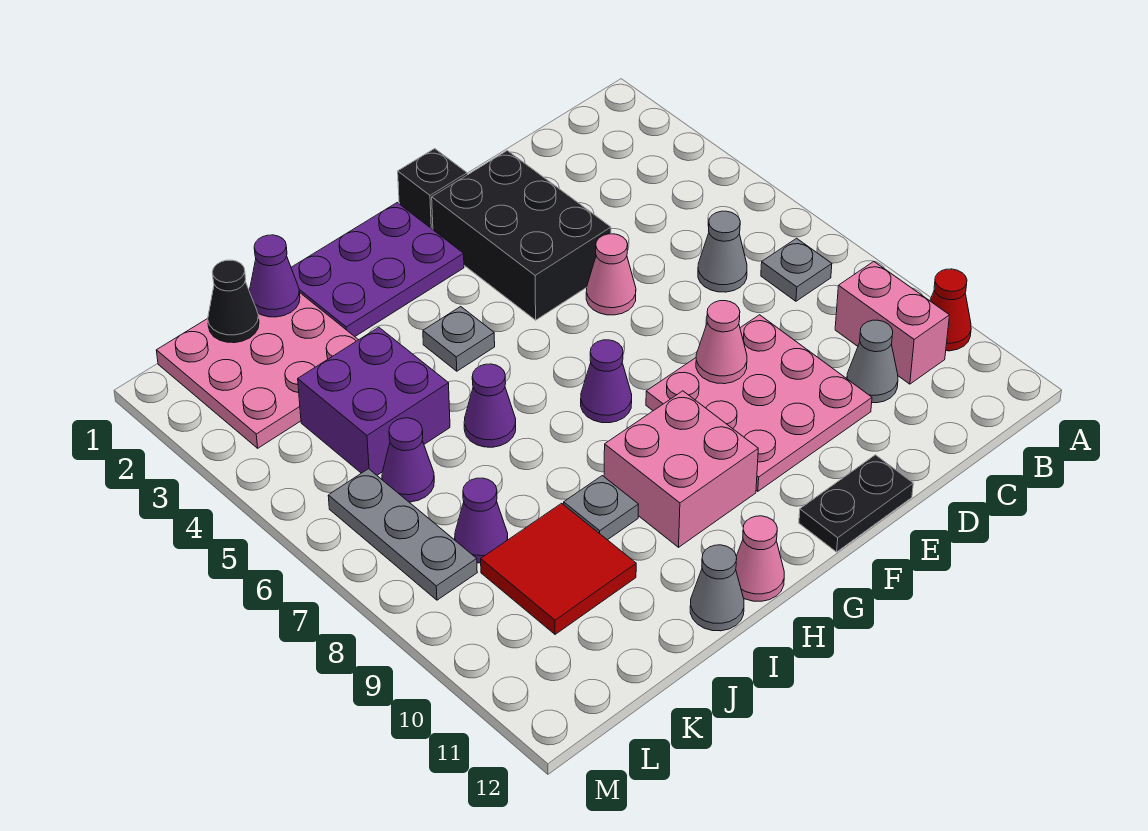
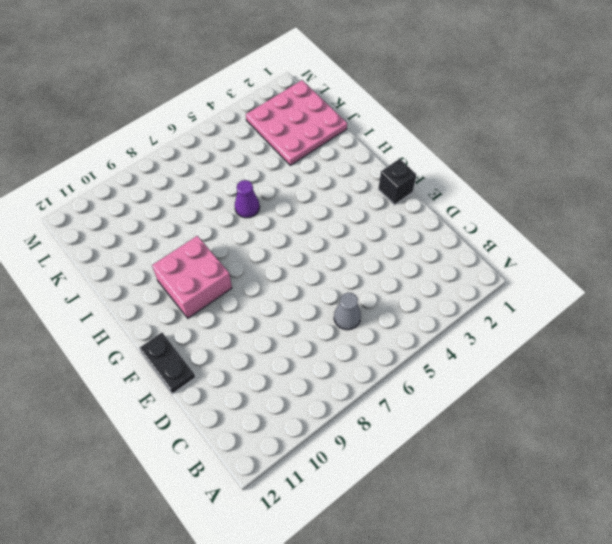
none -> red 1x1 cone [930,269,971,351]
none -> grey 1x1 plate [761,238,832,301]
none -> pink 1x2 brick [835,261,950,384]

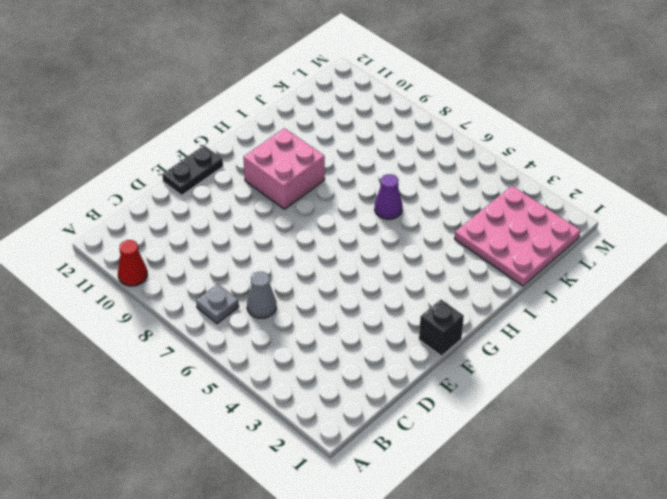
none -> pink 1x2 brick [835,261,950,384]
none -> grey 1x1 cone [847,320,898,403]
none -> pink 3x3 plate [646,315,872,491]

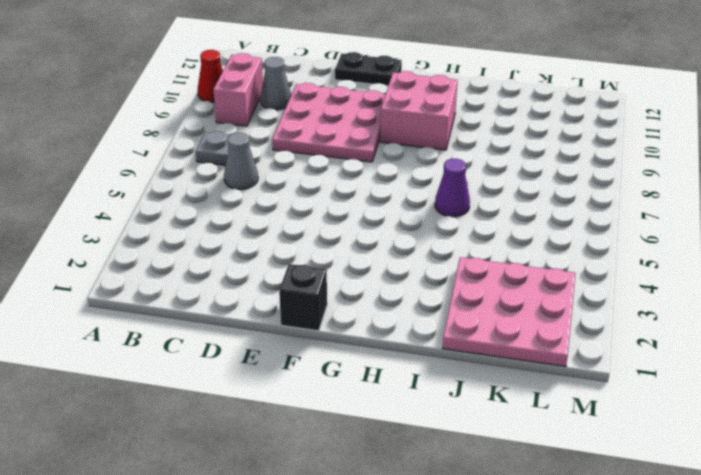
none -> black 2x3 brick [432,151,611,320]
none -> pink 1x1 cone [586,234,636,315]
none -> purple 2x3 plate [291,203,464,336]

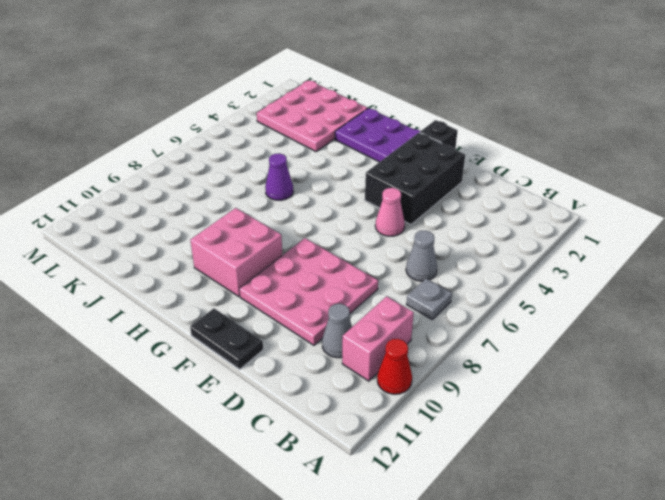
none -> purple 1x1 cone [581,340,632,423]
none -> grey 1x1 plate [423,307,495,371]
none -> pink 1x1 cone [736,516,784,601]

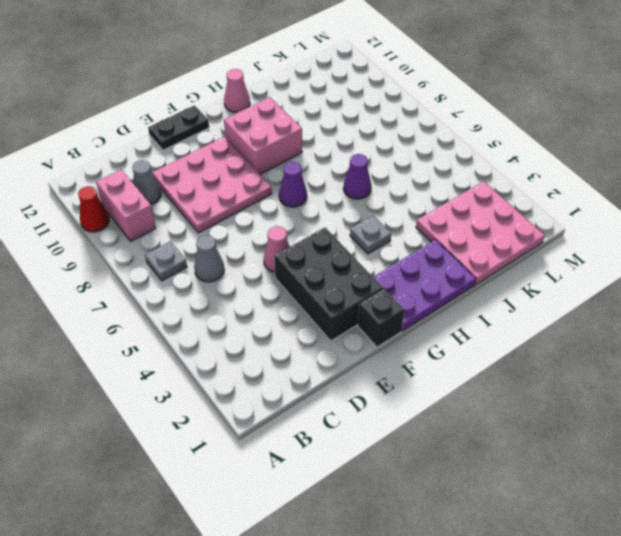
none -> grey 1x1 plate [564,476,638,540]
none -> grey 1x1 cone [690,545,744,631]
none -> purple 2x2 brick [298,327,450,475]

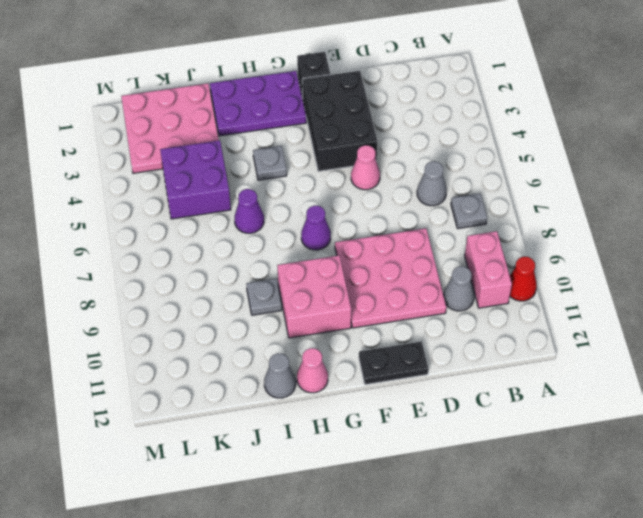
none -> red 2x2 tile [481,503,636,634]
none -> purple 1x1 cone [382,418,434,502]
none -> purple 1x1 cone [455,478,508,563]

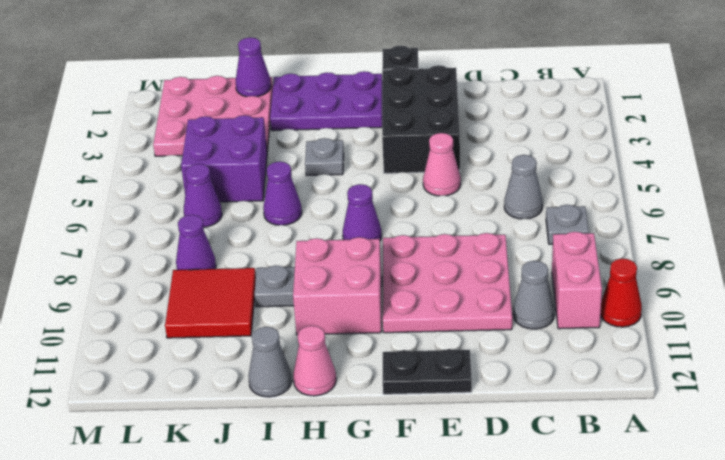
none -> grey 1x3 plate [328,469,477,600]
none -> pink 1x1 cone [696,301,747,384]
none -> black 1x1 cone [208,260,259,343]

